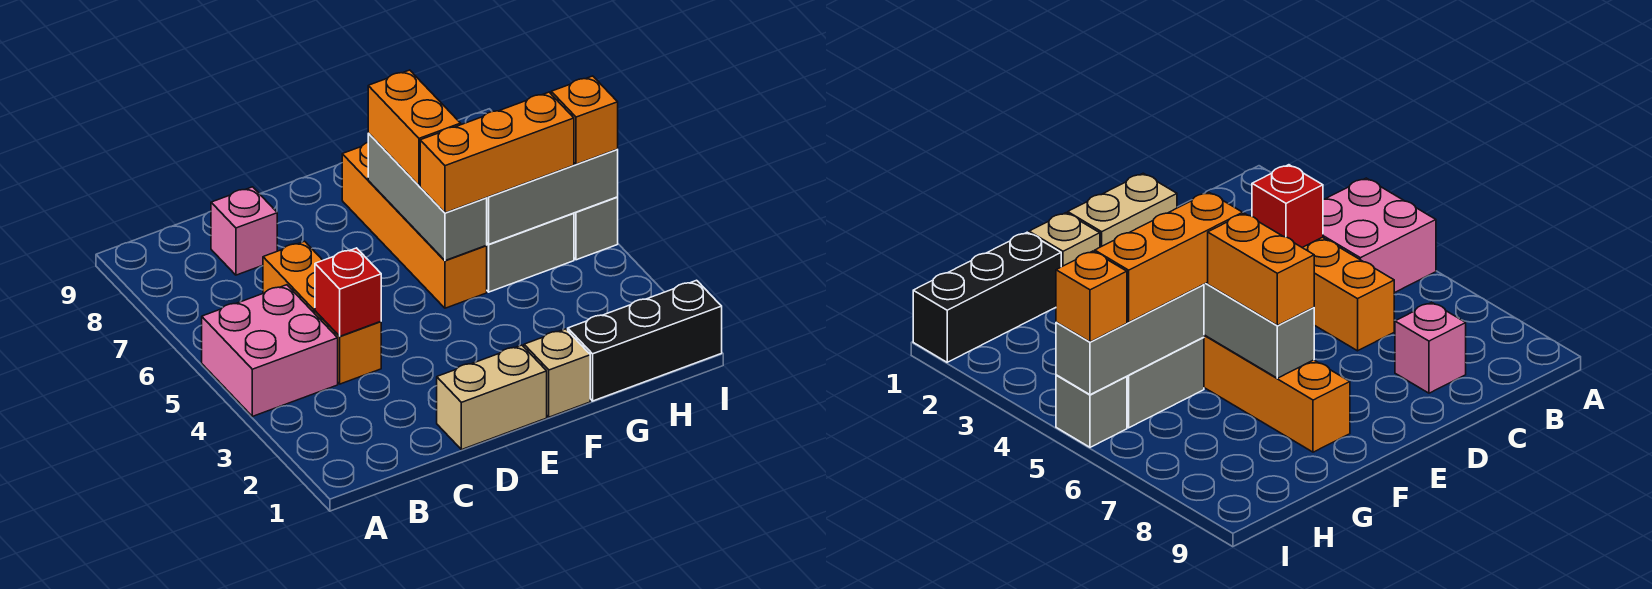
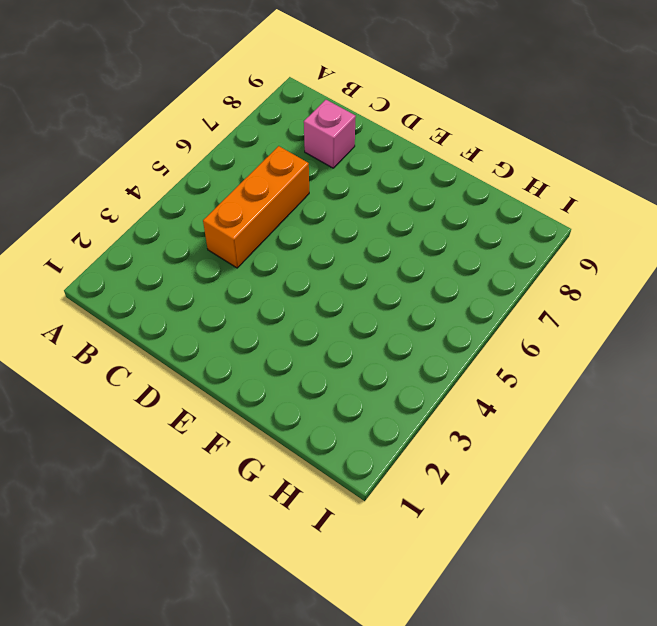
none -> pink 2x2 brick [202,285,338,416]
none -> tan 1x2 brick [437,345,547,450]
none -> tan 1x1 brick [524,329,590,417]

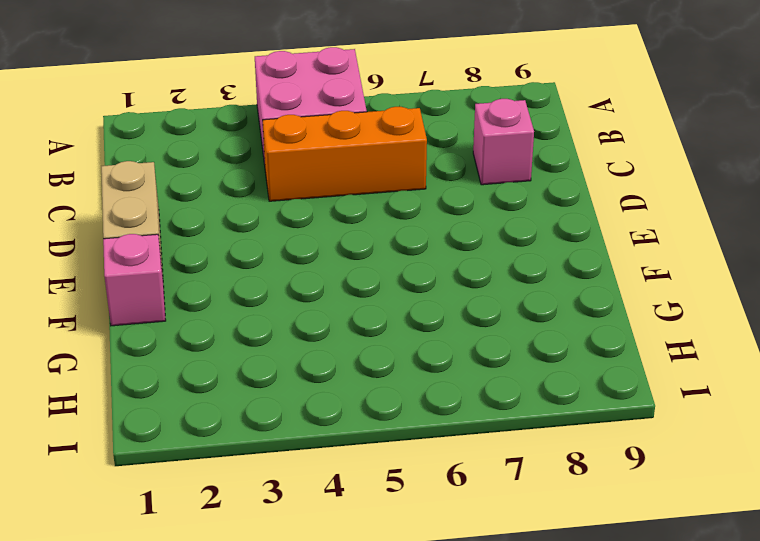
pink 1x1 brick [103,234,166,326] -> tan 1x1 brick [524,329,590,417]
none -> orange 1x4 brick [342,143,487,308]
none -> black 1x3 brick [568,280,722,401]
none -> grey 1x2 brick [486,213,574,292]

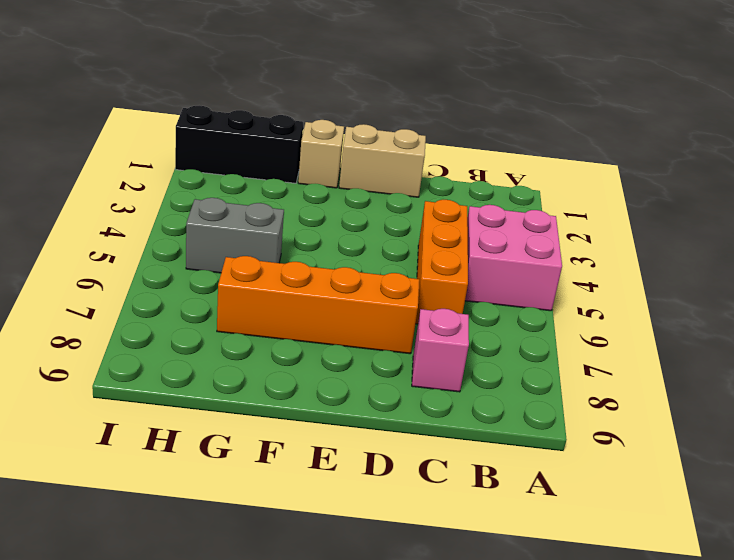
orange 1x4 brick [217,256,419,354] -> orange 1x4 brick turned to [342,143,487,308]
none -> grey 1x1 brick [574,197,618,260]
none -> red 1x1 brick [315,248,381,336]
none -> grey 1x3 brick [368,133,487,261]

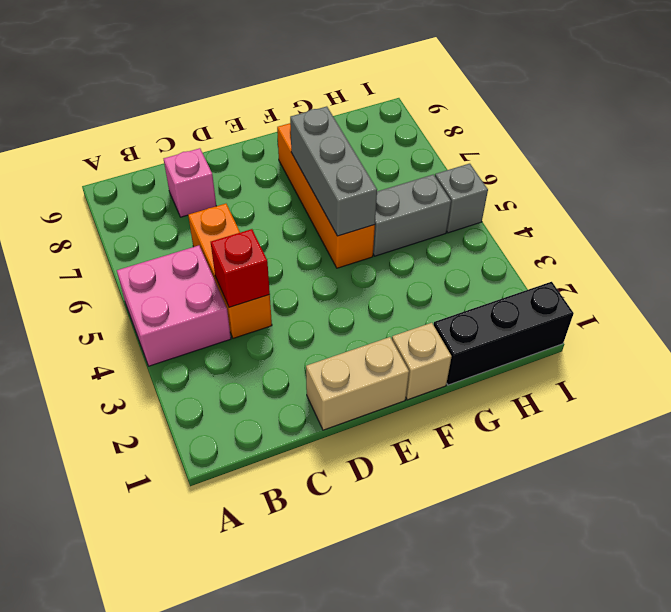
none -> grey 1x3 brick [487,150,618,244]
none -> orange 1x3 brick [420,92,574,213]
none -> orange 1x2 brick [368,70,461,186]

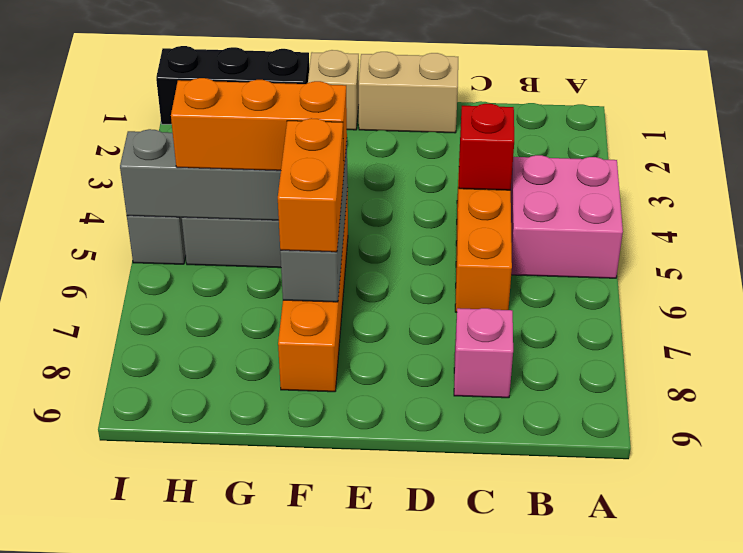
none -> orange 1x1 brick [551,76,618,164]

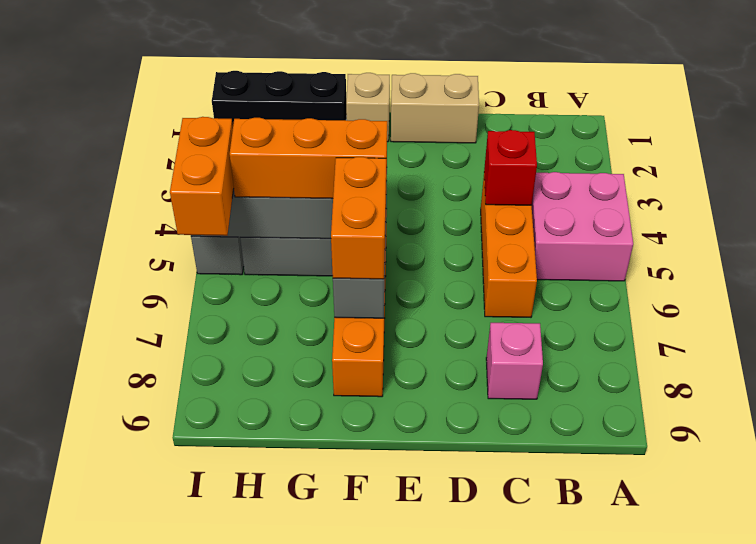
orange 1x2 brick [170,117,234,236] -> orange 1x1 brick [551,76,618,164]

